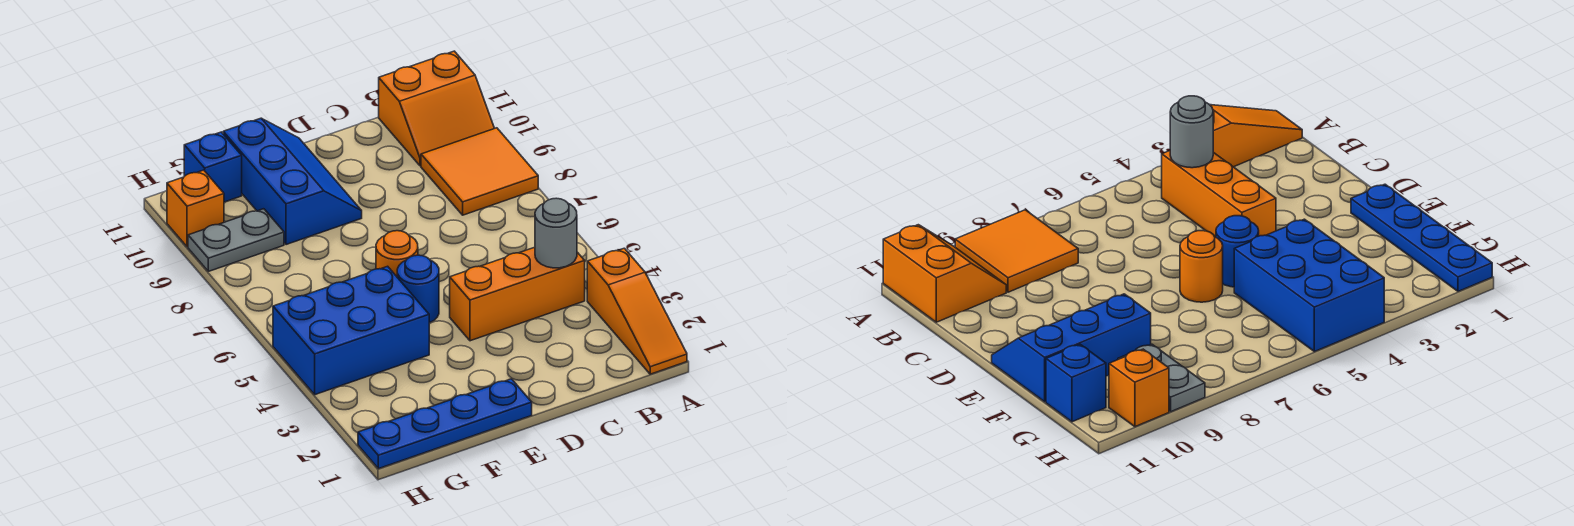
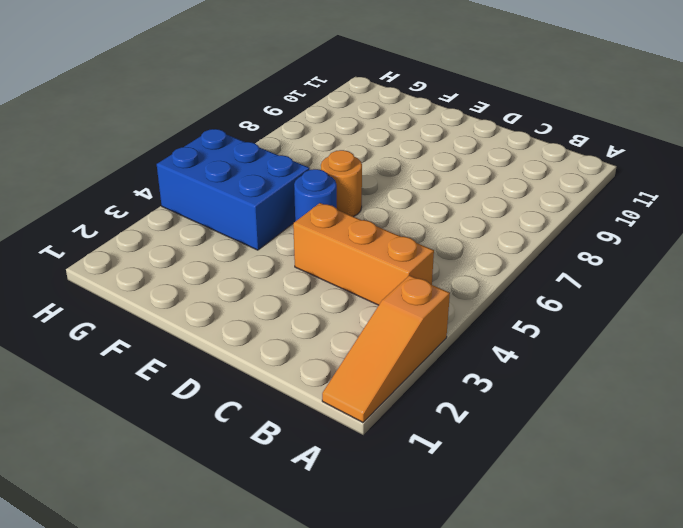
none -> orange 2x2 tile [421,128,538,215]
none -> orange 2x2 slope [379,51,494,166]
none -> blue 1x4 plate [358,379,532,469]

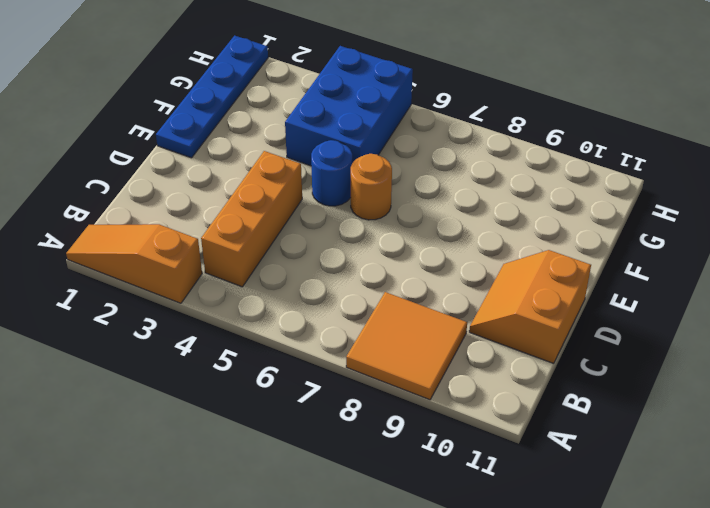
orange 2x2 slope [469,250,591,363] -> orange 2x2 slope moved to [379,51,494,166]
none -> blue 2x3 slope [223,118,362,245]
none -> grey 1x2 plate [188,209,284,271]
none -> blue 1x1 brick [184,132,242,202]

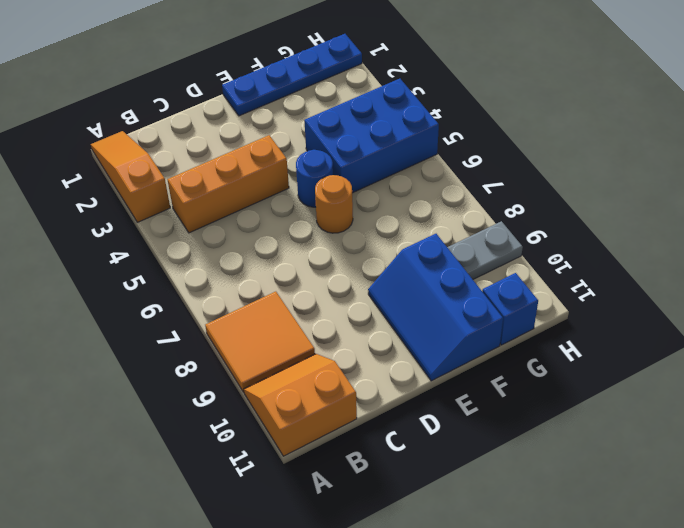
none -> orange 1x1 brick [167,170,224,247]
none -> grey 1x1 round brick [535,198,577,268]

